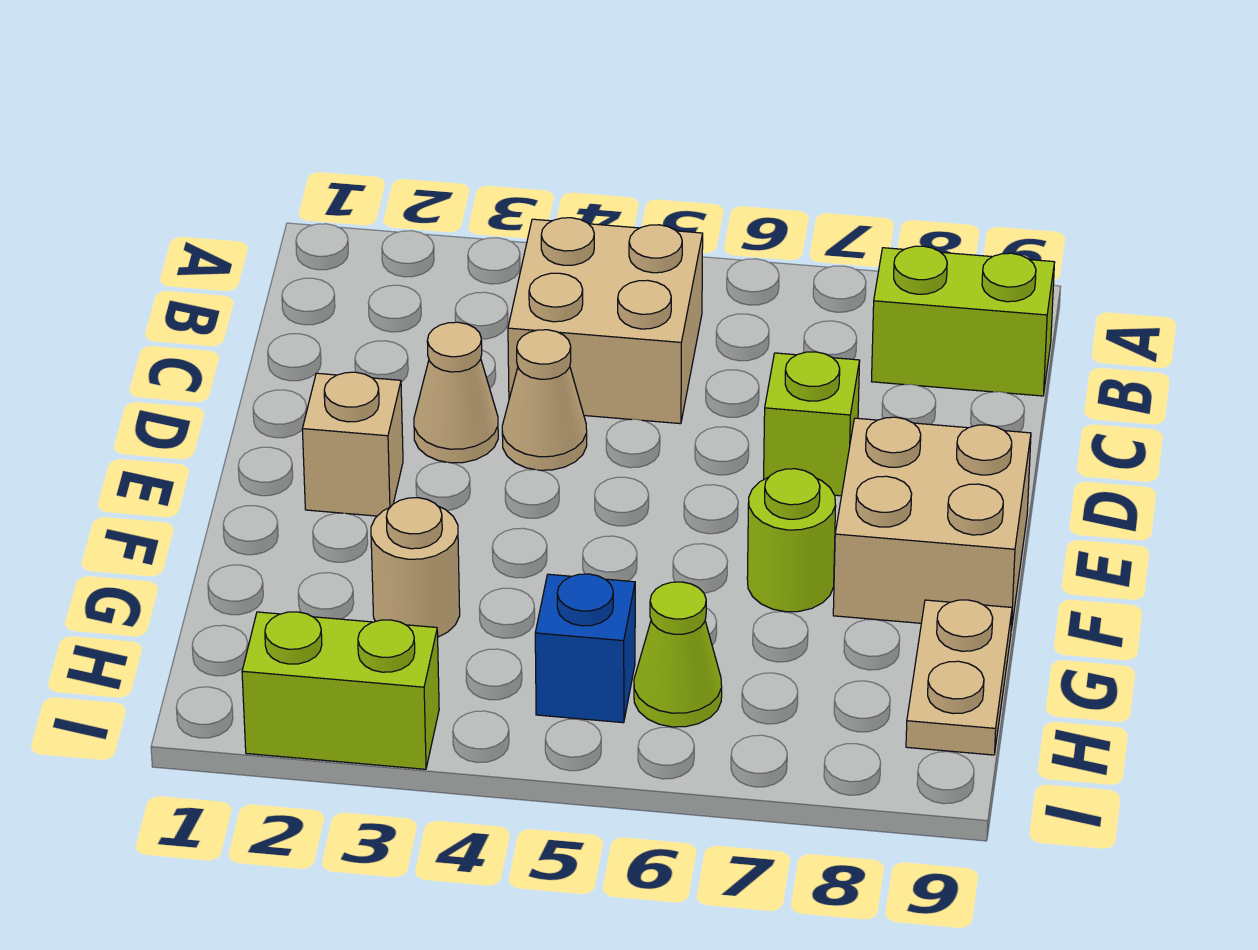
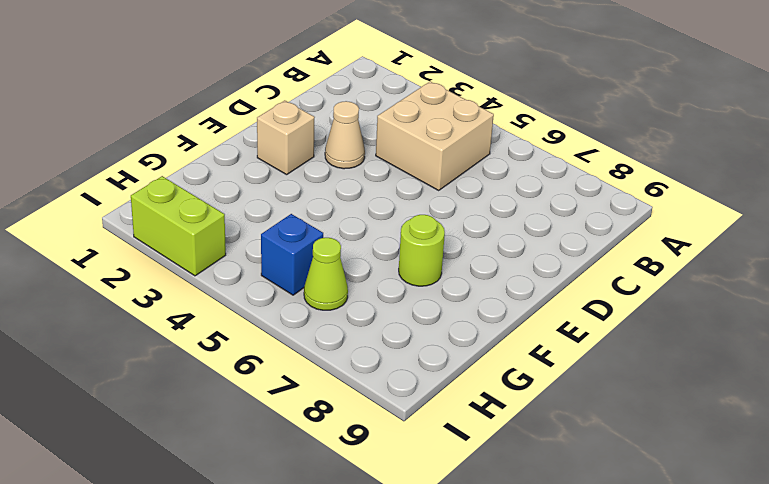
none -> lime 1x2 brick [872,246,1055,396]
none -> tan 1x1 cone [502,330,587,470]
none -> lime 1x1 brick [764,352,860,496]

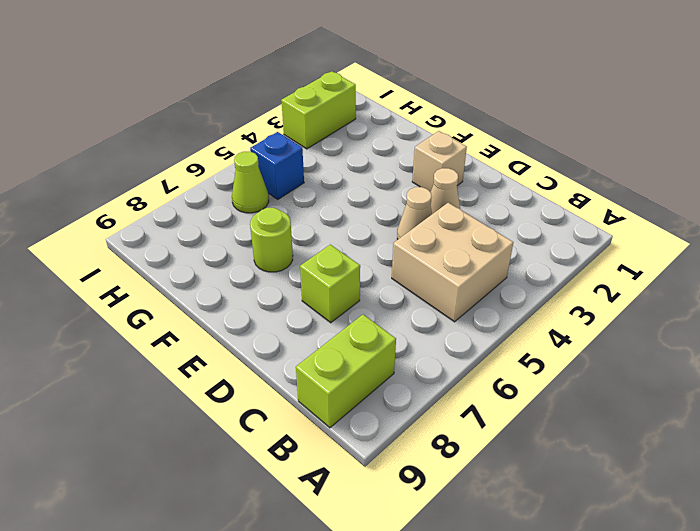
none -> tan 2x2 brick [833,417,1031,629]
none -> tan 1x1 round brick [371,498,460,637]
none -> tan 1x2 plate [906,600,1012,755]

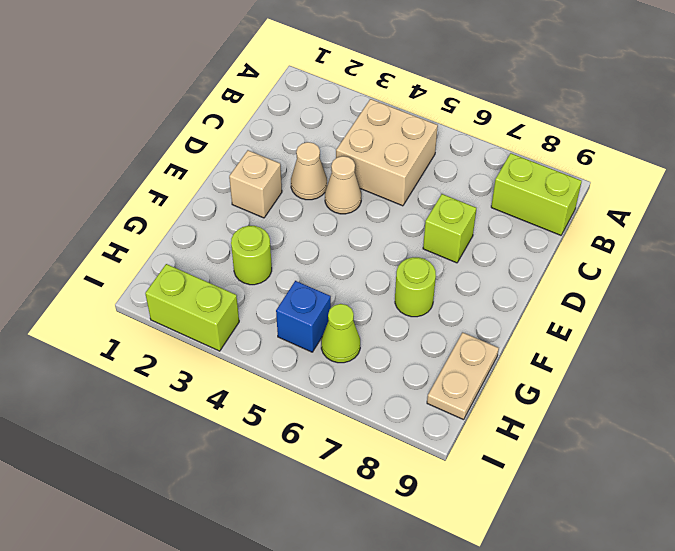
lime 1x1 round brick [231,226,272,285] -> tan 1x1 round brick [371,498,460,637]
none -> tan 2x2 brick [833,417,1031,629]

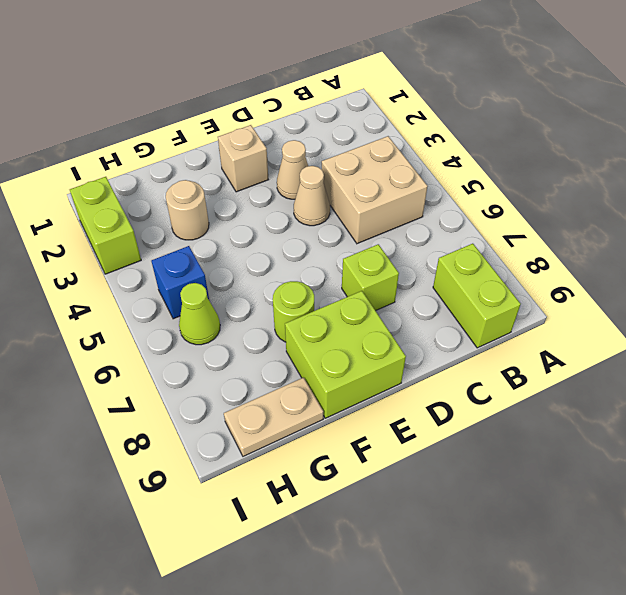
lime 2x2 brick [285,291,406,418] -> tan 2x2 brick [833,417,1031,629]

